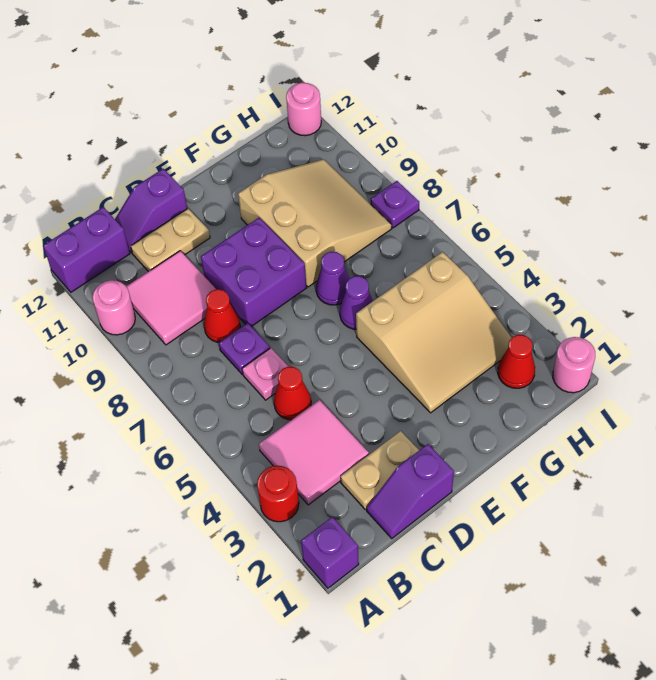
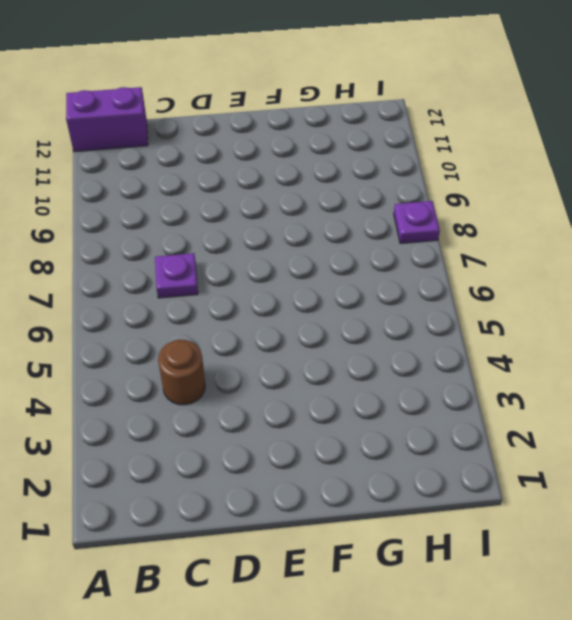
brown 1x1 round brick [158,340,205,405] -> pink 2x2 tile [259,400,369,505]
none -> purple 1x1 brick [301,517,359,588]
none -> red 1x1 round brick [257,466,299,522]
none -> pink 1x1 round brick [92,280,135,335]

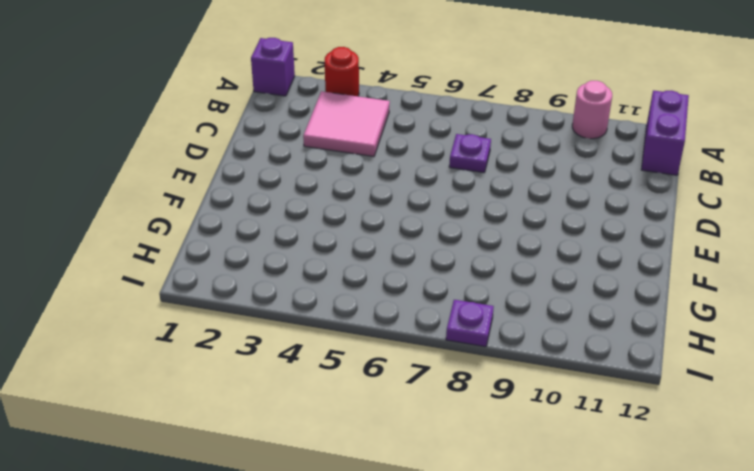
none -> pink 2x2 tile [126,251,216,345]
none -> purple 1x2 slope [367,444,454,538]
none -> tan 1x2 plate [341,431,419,510]

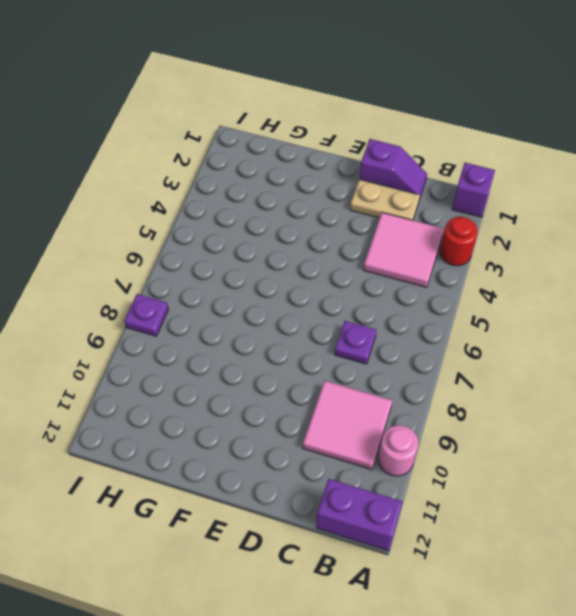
none -> red 1x1 cone [274,367,311,420]
none -> pink 1x1 plate [242,348,289,400]
none -> red 1x1 cone [204,289,240,342]

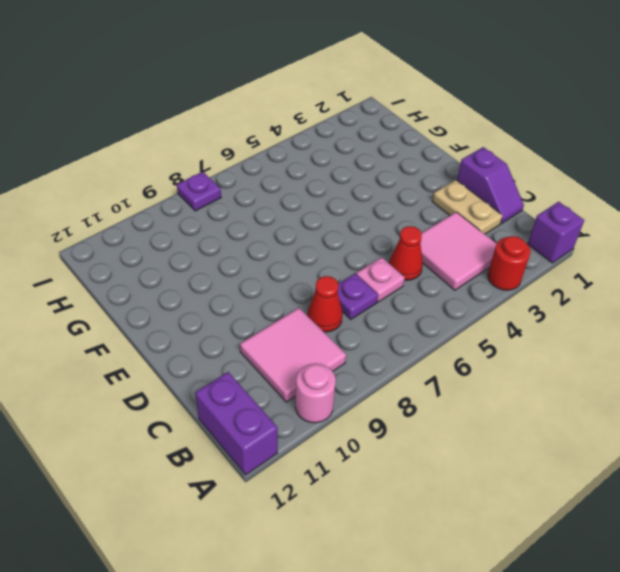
none -> tan 1x2 plate [131,209,210,272]
none -> purple 1x2 slope [115,169,187,253]
none -> purple 2x2 brick [201,218,307,327]

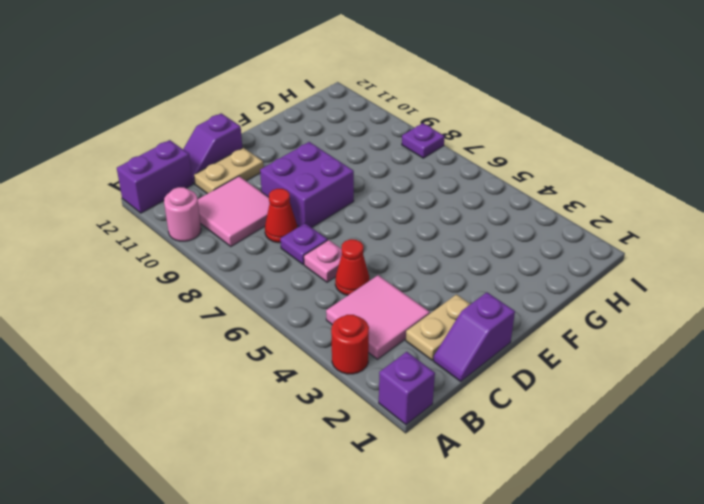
none -> tan 3x3 slope [356,252,511,413]
none -> purple 1x1 cone [340,276,373,329]
none -> purple 1x1 cone [316,252,349,305]

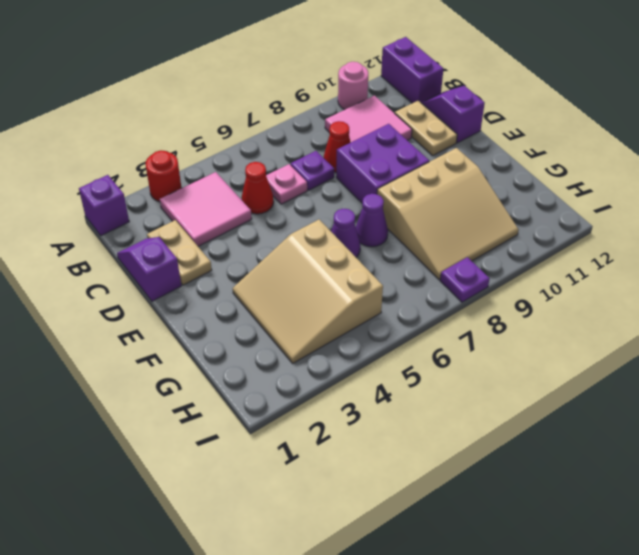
none -> red 1x1 cone [498,335,535,388]
none -> pink 1x1 round brick [553,337,595,393]
none -> pink 1x1 round brick [286,83,321,136]

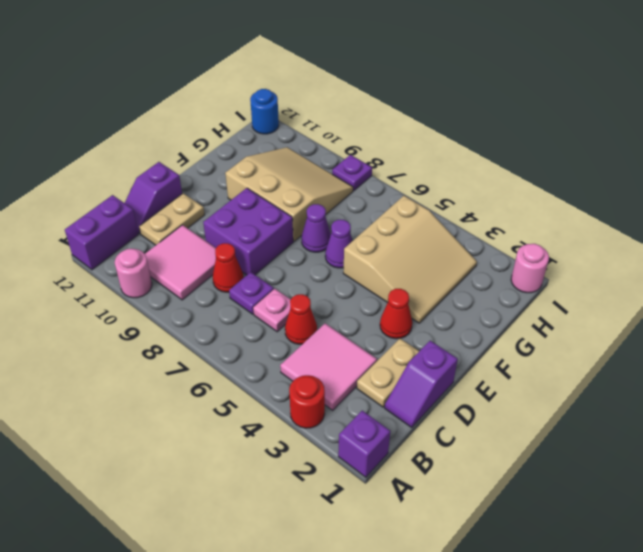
red 1x1 cone [380,289,412,339] -> red 1x1 cone moved to [498,335,535,388]
blue 1x1 round brick [250,89,279,134] -> pink 1x1 round brick [286,83,321,136]

